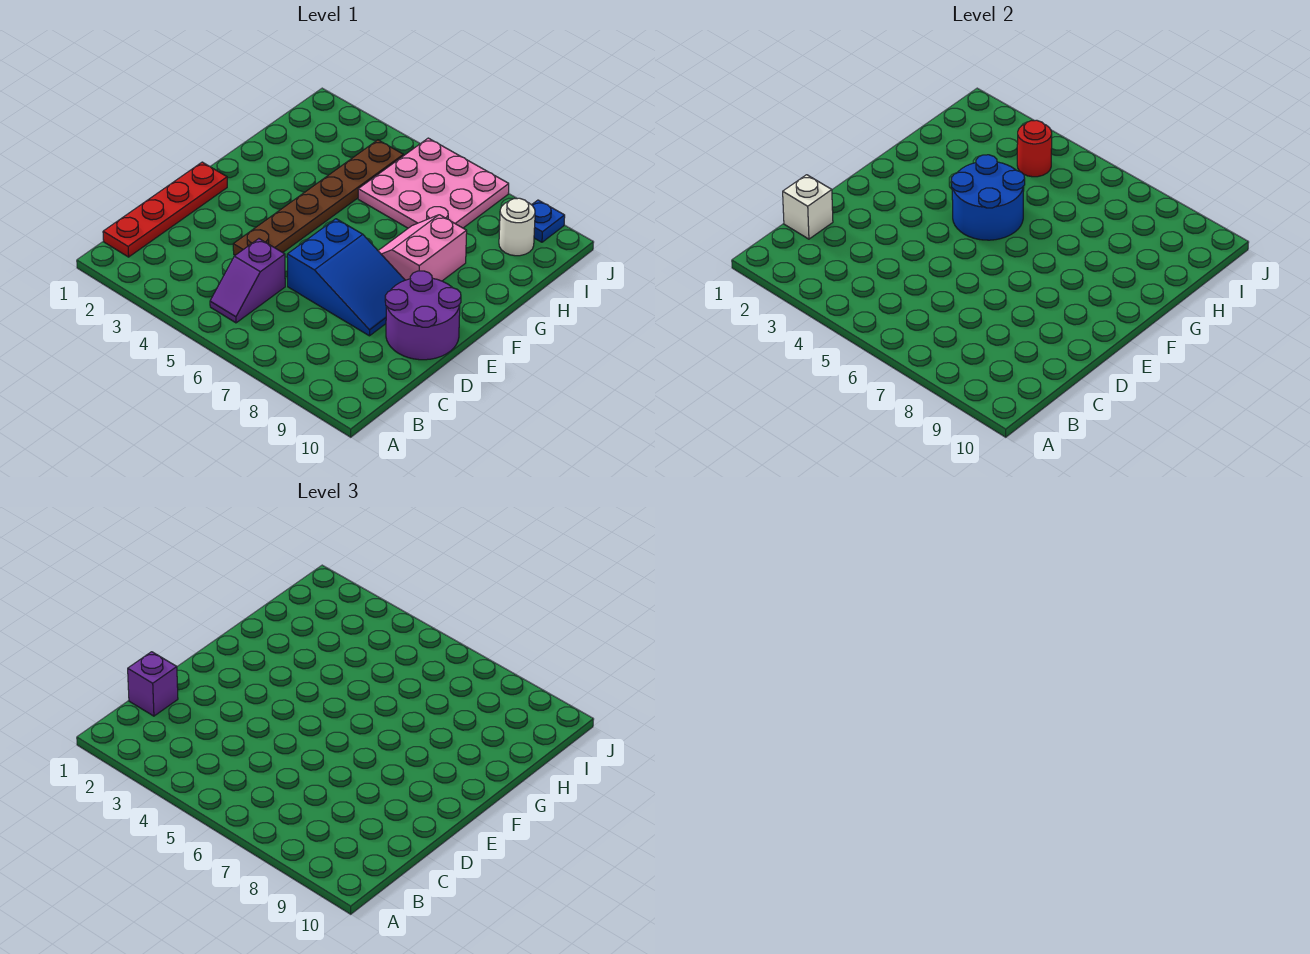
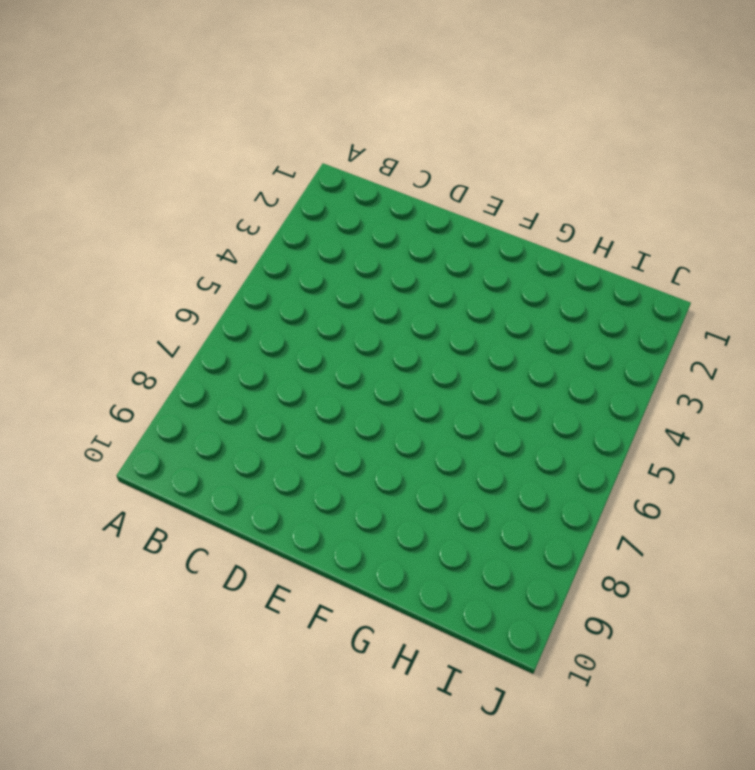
none -> red 1x4 plate [103,162,227,257]
none -> purple 1x2 slope [210,239,285,323]
none -> brown 1x6 plate [233,140,403,255]

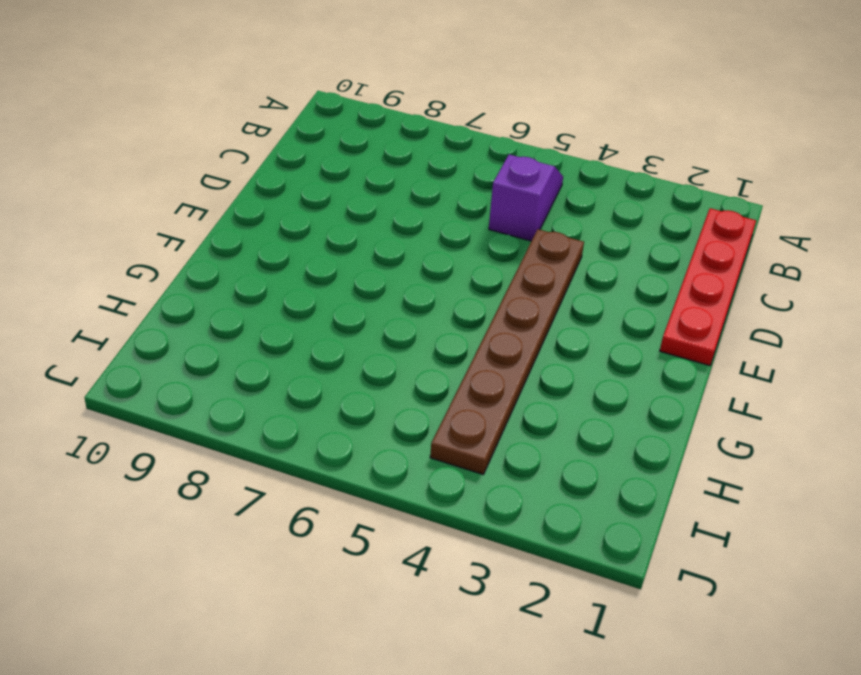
none -> blue 2x3 slope [287,219,405,336]
none -> purple 2x2 round brick [385,271,461,360]
none -> pink 2x2 slope [378,215,467,281]

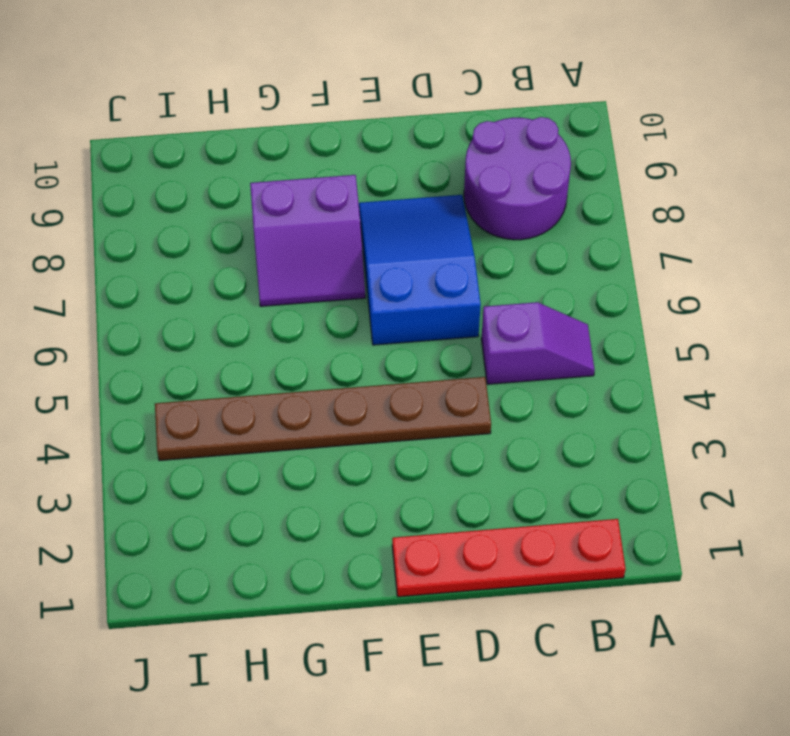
purple 2x2 round brick [464,117,571,240] -> purple 2x2 round brick moved to [385,271,461,360]
purple 2x2 slope [250,175,365,306] -> pink 2x2 slope [378,215,467,281]
none -> pink 3x3 plate [358,138,509,228]
none -> white 1x1 round brick [499,198,535,256]
none -> blue 1x1 plate [532,200,565,242]

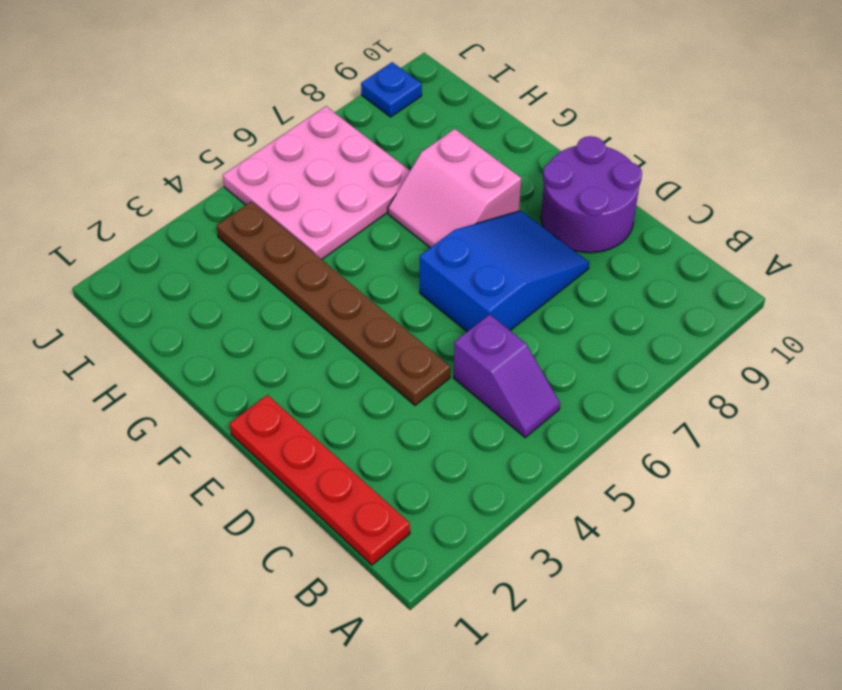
none -> white 1x1 round brick [499,198,535,256]
none -> white 1x1 brick [783,175,833,239]
none -> blue 2x2 round brick [951,155,1025,240]

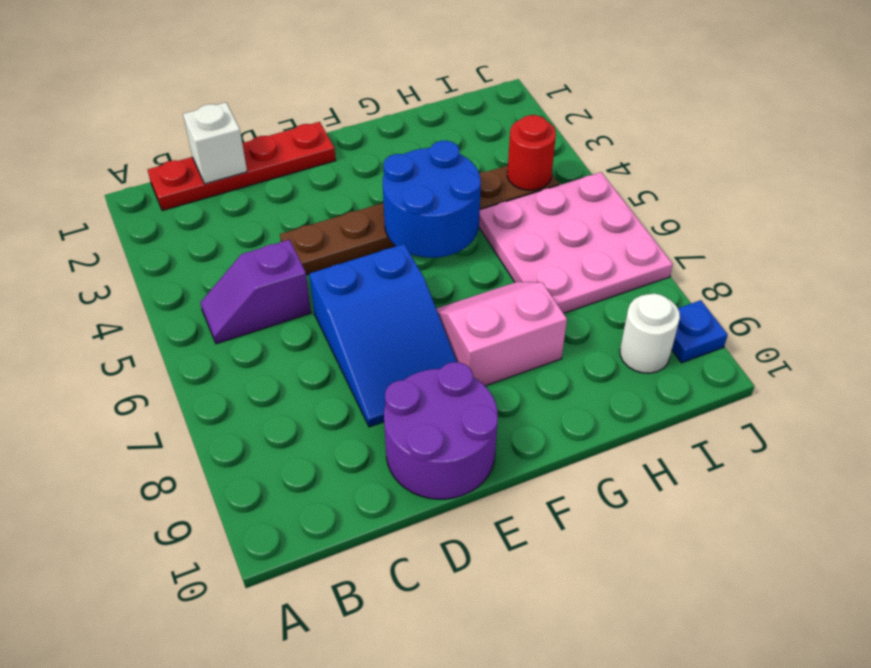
none -> purple 1x1 brick [128,652,178,716]

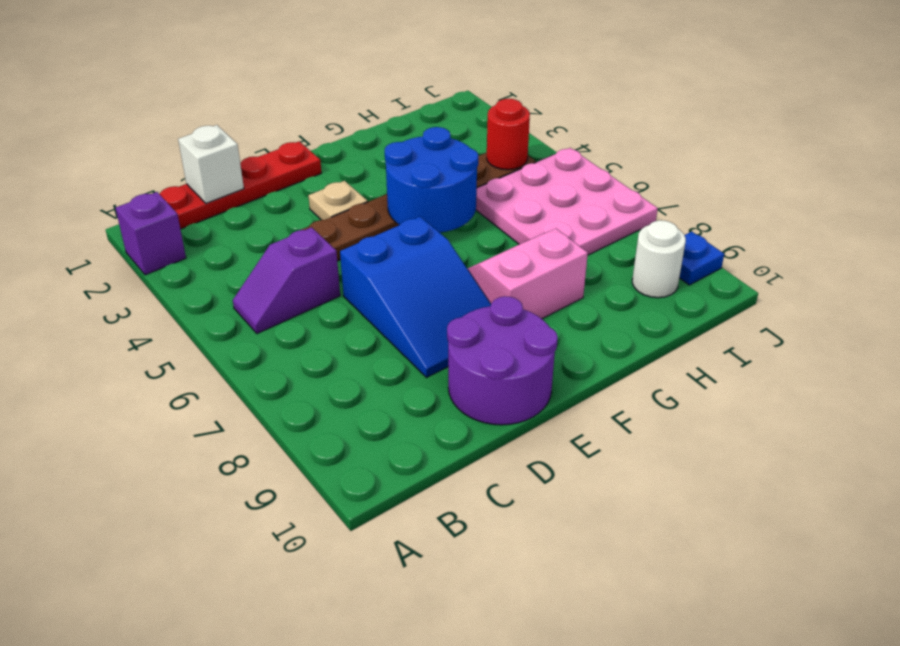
purple 1x1 brick [115,192,186,275] -> purple 1x1 brick moved to [128,652,178,716]
tan 1x1 plate [308,181,368,220] -> none

